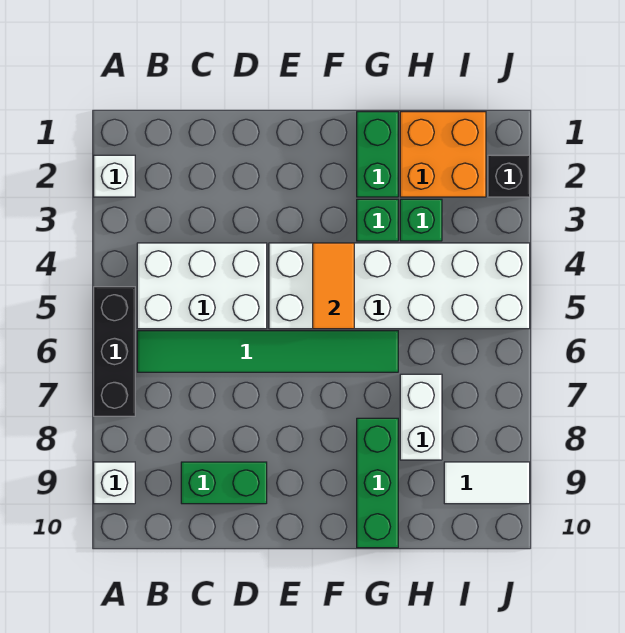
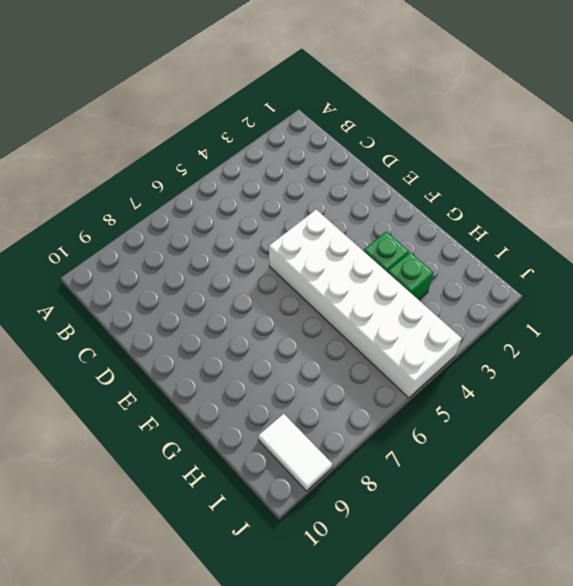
none -> white 1x1 brick [94,155,135,197]
none -> black 1x3 brick [94,287,135,416]
none -> white 1x1 brick [94,462,135,504]

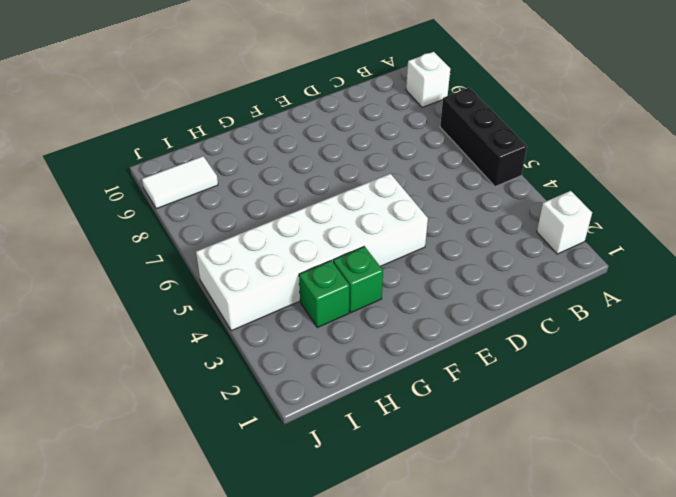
none -> white 2x3 brick [137,243,267,329]
none -> green 1x6 tile [137,331,398,372]
none -> green 1x2 brick [181,462,267,504]

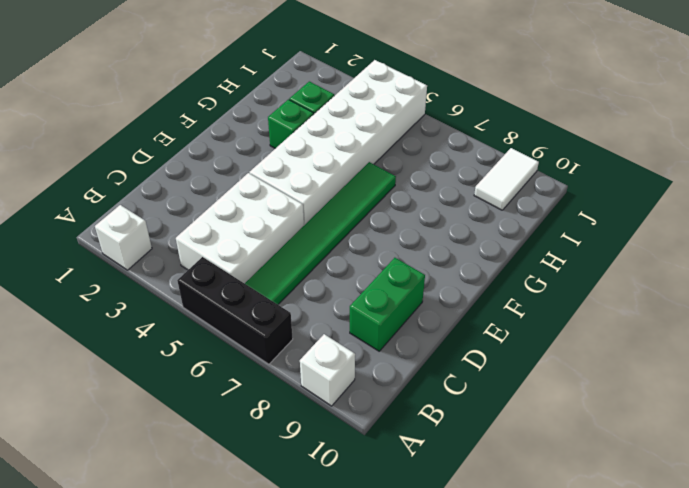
none -> green 1x2 brick [357,112,398,197]
none -> green 1x3 brick [357,418,398,548]
none -> orange 2x2 brick [400,112,486,197]

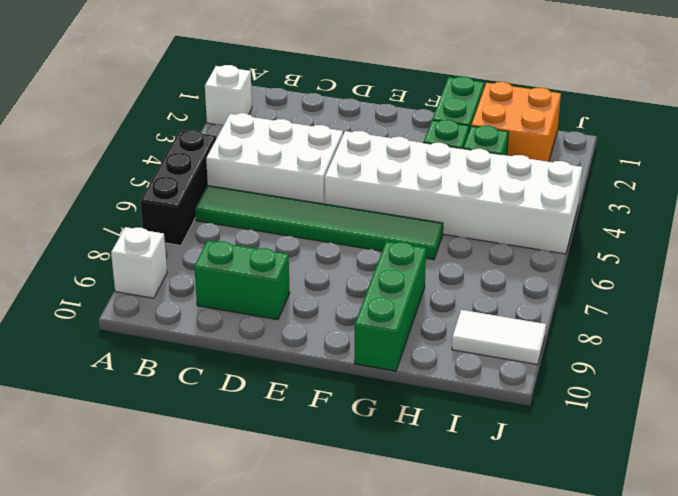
none -> white 1x2 brick [400,374,442,460]
none -> black 1x1 brick [488,155,530,197]
none -> orange 1x2 tile [313,243,354,329]

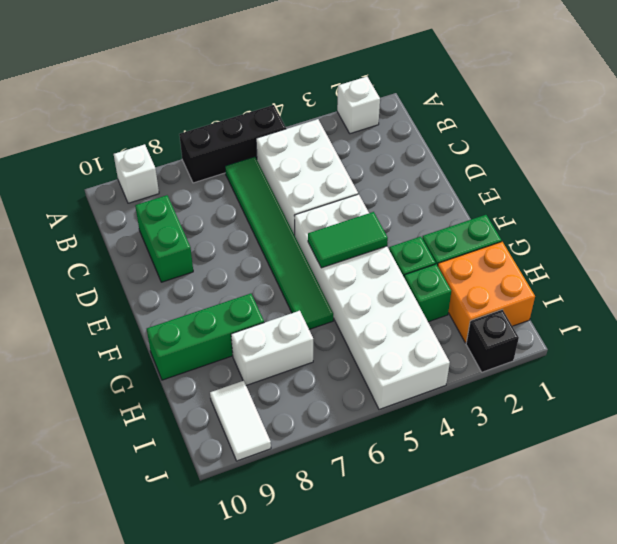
green 1x2 tile [308,212,388,268] -> orange 1x2 tile [313,243,354,329]

